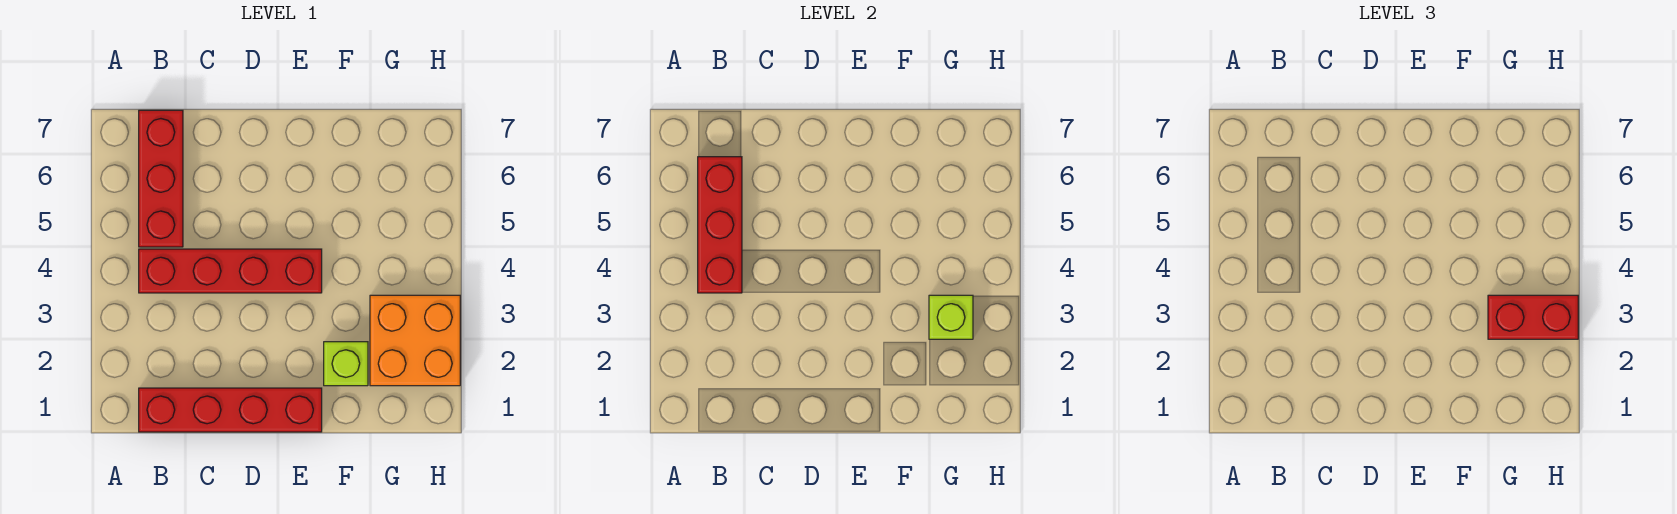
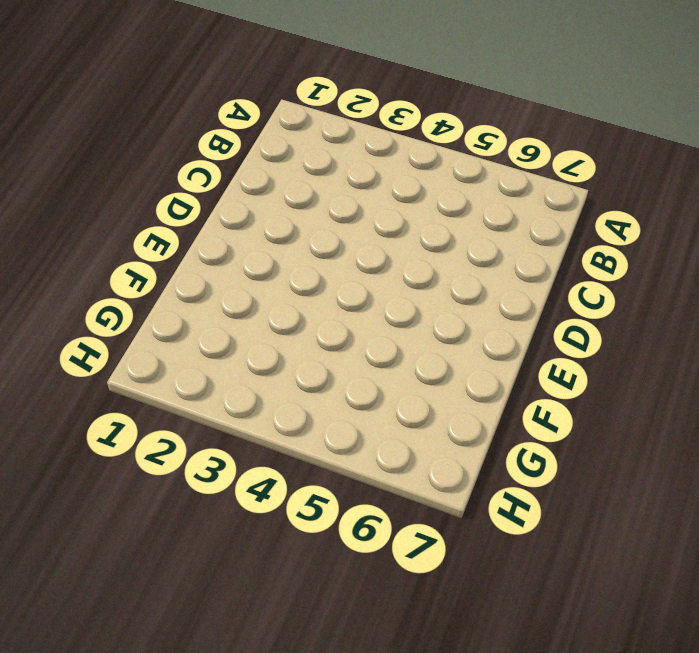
none -> red 1x4 brick [139,388,322,432]
none -> red 1x4 brick [139,249,322,293]

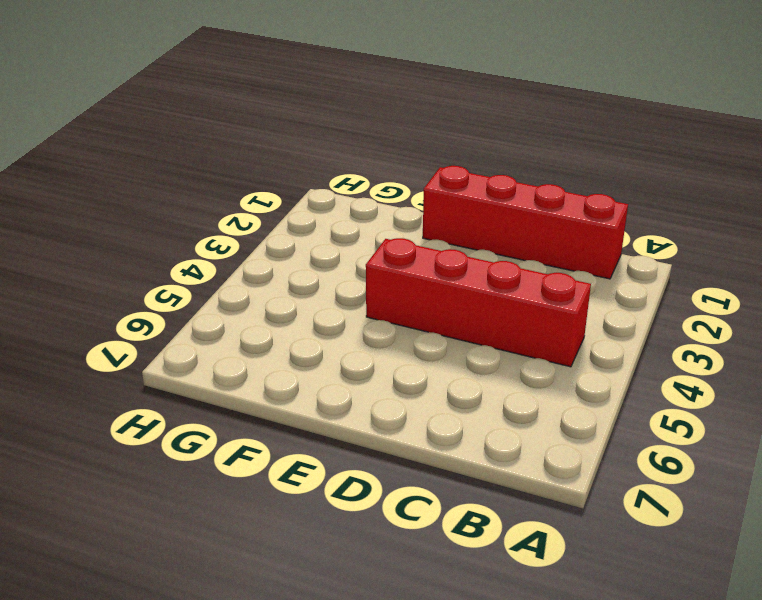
none -> red 1x3 brick [139,110,183,247]
none -> lime 1x1 brick [324,342,368,386]

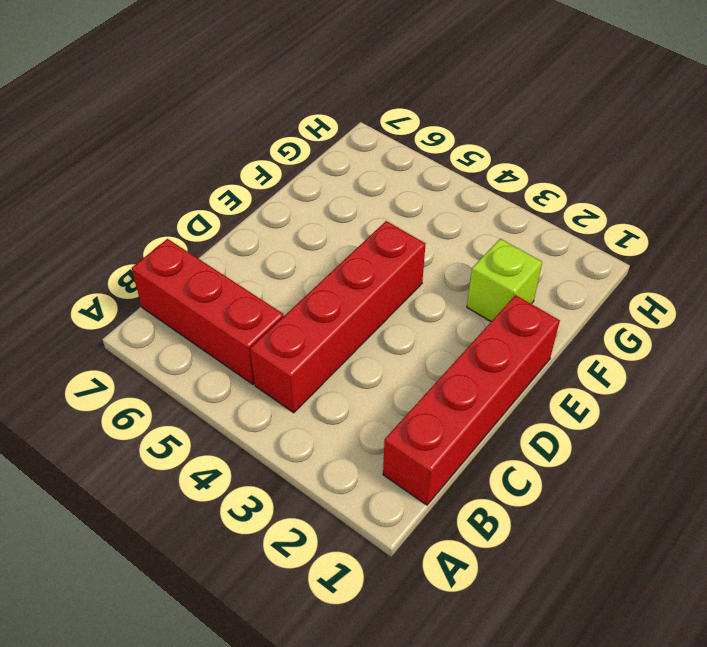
none -> orange 2x2 brick [370,295,460,386]
none -> red 1x3 brick [698,157,742,293]

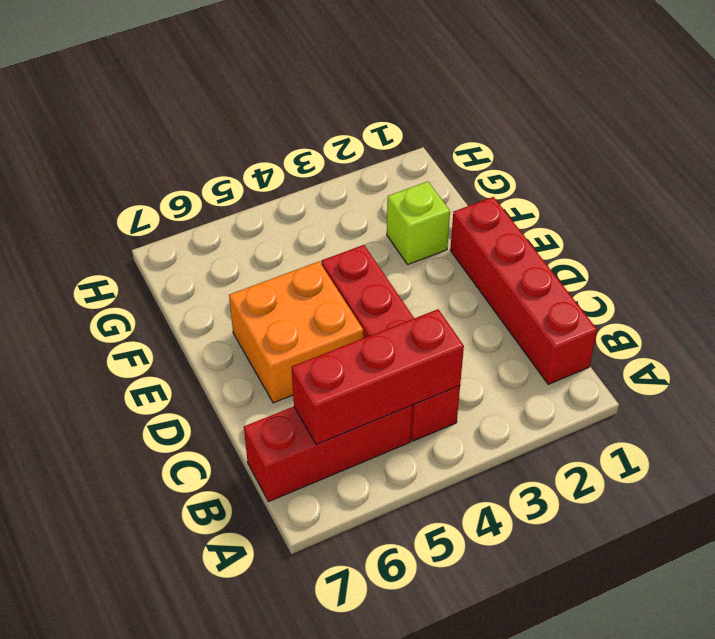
orange 2x2 brick [229,262,363,403] -> orange 2x2 brick moved to [370,295,460,386]
none -> lime 1x1 brick [929,295,973,339]
none -> red 1x2 brick [1488,295,1578,339]

